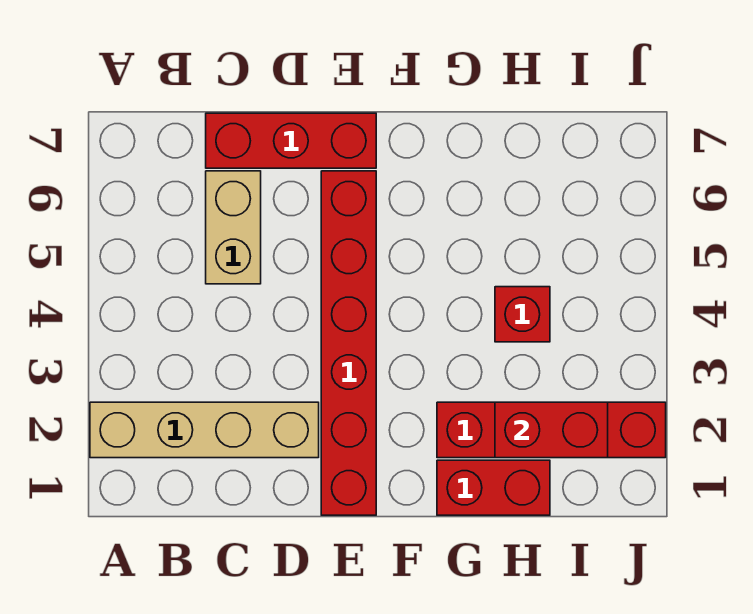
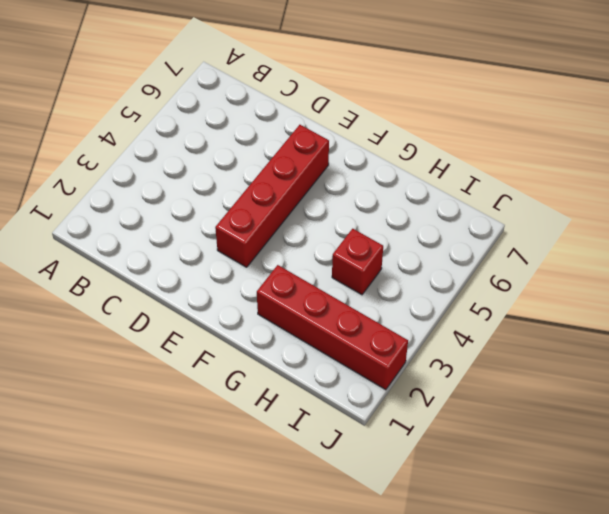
red 1x4 brick [215,125,329,267] -> red 1x6 brick [321,171,376,515]
none -> tan 1x4 brick [90,402,319,458]
none -> tan 1x2 brick [206,171,261,284]

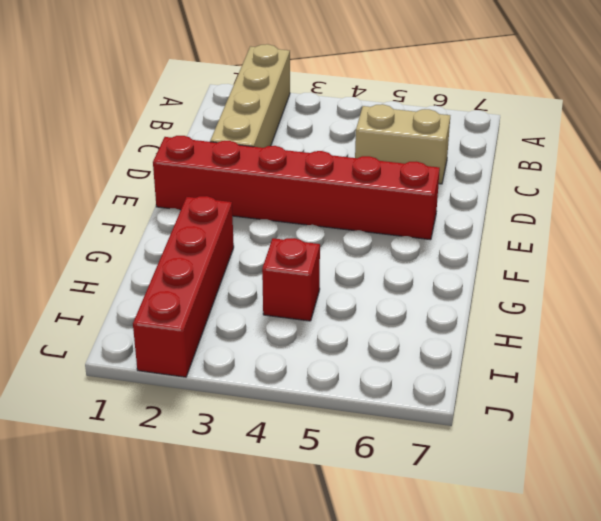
none -> red 1x3 brick [206,113,376,168]
none -> red 1x2 brick [437,460,550,515]

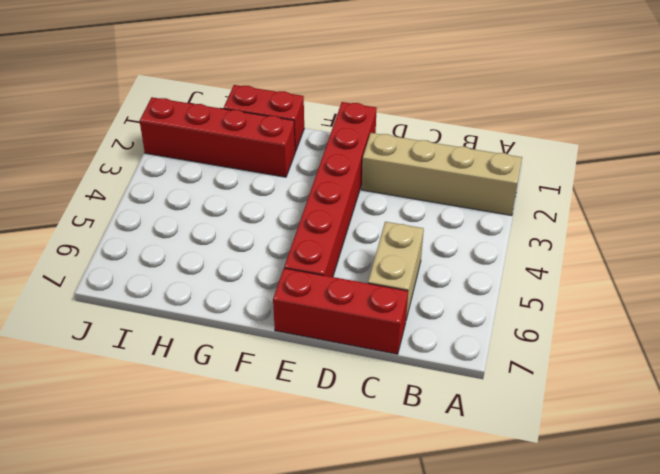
none -> red 1x1 brick [495,287,550,342]
none -> red 1x2 brick [495,402,608,458]

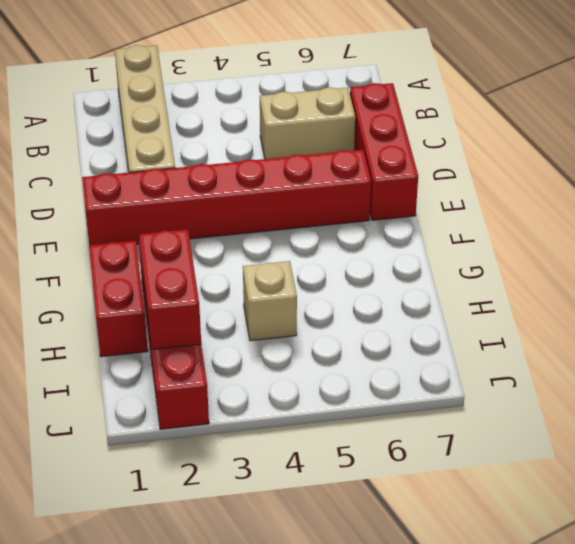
tan 1x1 brick [243,261,297,341] -> red 1x1 brick [495,287,550,342]

